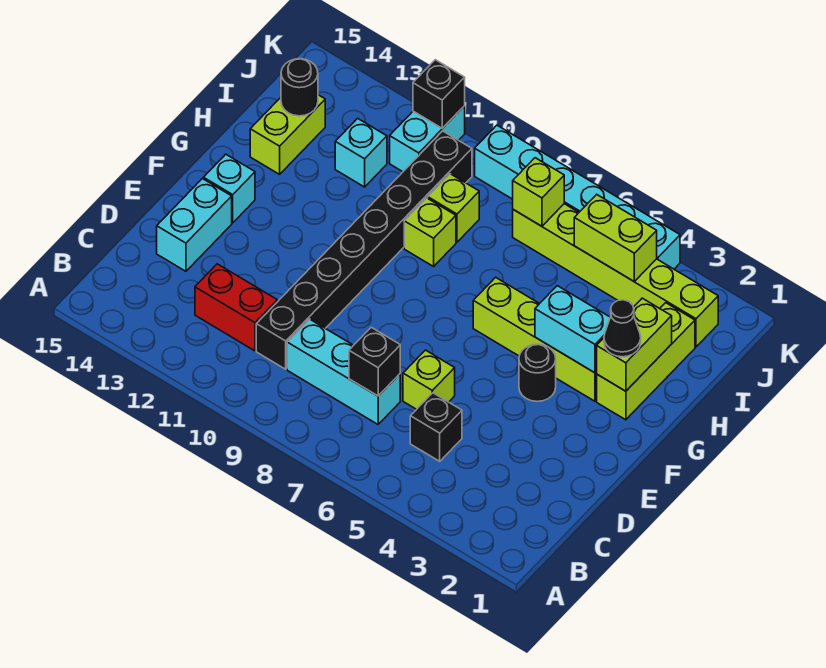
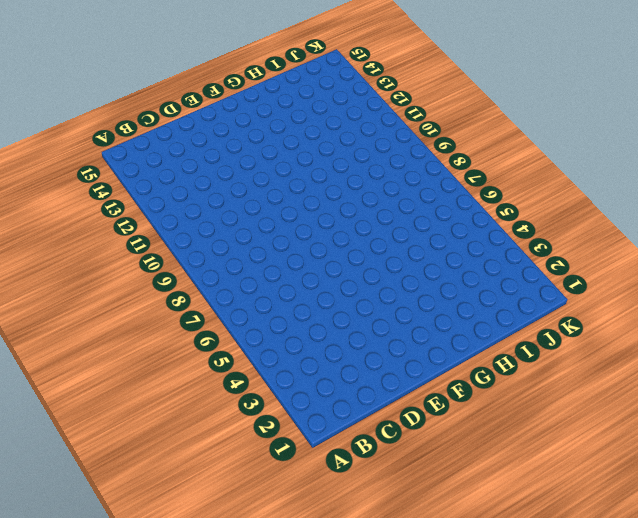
none -> black 1x1 brick [410,393,462,461]
none -> cyan 1x3 brick [287,319,400,424]
none -> black 1x8 brick [256,131,472,369]

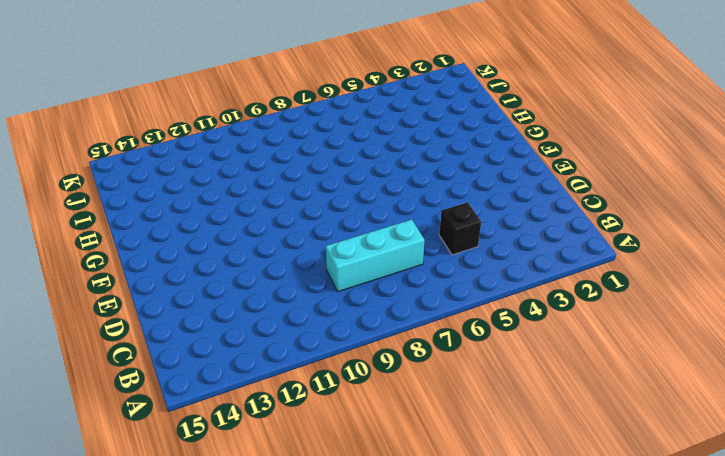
none -> black 1x8 brick [256,131,472,369]
none -> red 1x2 brick [195,264,277,351]
none -> lime 1x1 brick [403,350,455,409]

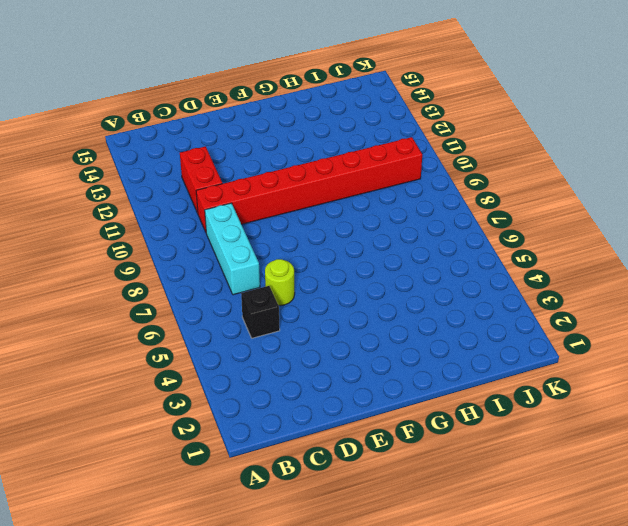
red 1x8 brick [196,137,422,232] -> black 1x8 brick [256,131,472,369]
lime 1x1 round brick [265,259,295,306] -> lime 1x1 brick [403,350,455,409]
none -> cyan 1x2 brick [157,179,232,271]
none -> black 1x1 round brick [519,344,556,401]
none -> cyan 1x1 brick [203,154,255,223]

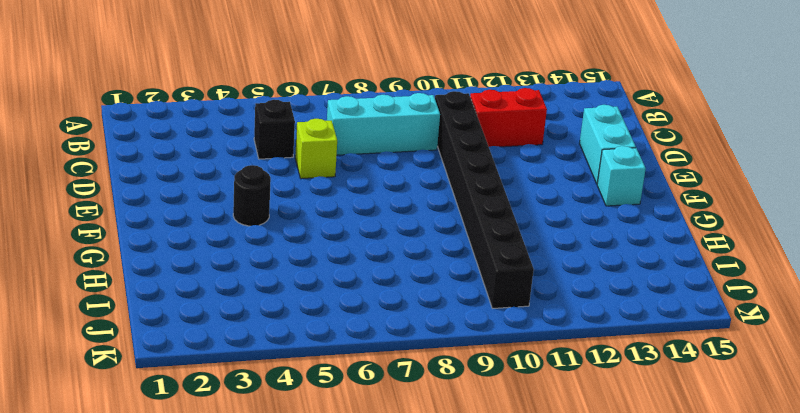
none -> lime 1x3 brick [597,303,695,420]
none -> lime 1x4 brick [473,277,597,401]
none -> lime 1x1 brick [404,198,456,266]

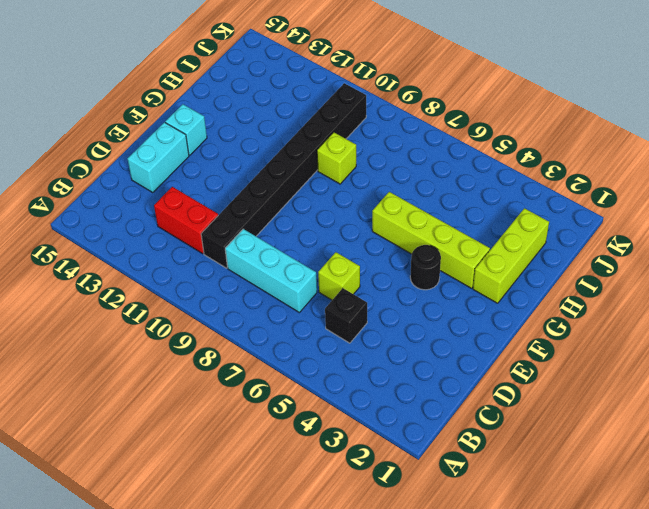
none -> lime 1x2 brick [250,95,325,174]
none -> lime 1x1 brick [428,174,479,242]
none -> cyan 1x1 brick [335,118,387,187]

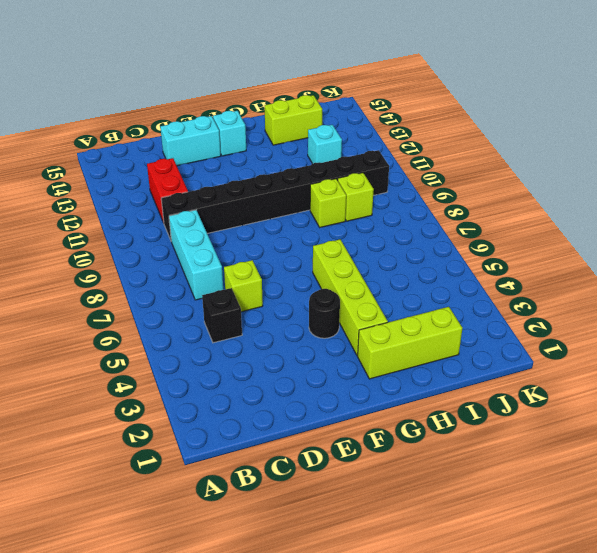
none -> lime 1x6 brick [513,204,718,347]
none -> cyan 1x2 brick [390,106,465,172]
none -> cyan 1x6 brick [475,125,680,269]

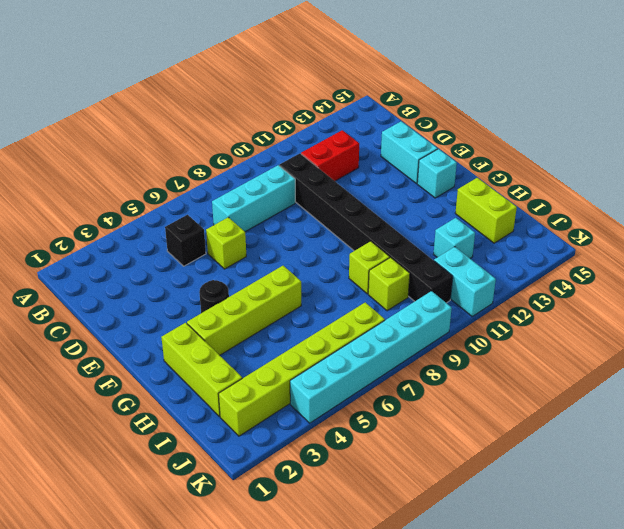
none -> black 1x1 brick [349,327,400,396]
none -> lime 1x2 brick [596,298,672,391]
none -> cyan 1x2 brick [535,286,610,373]

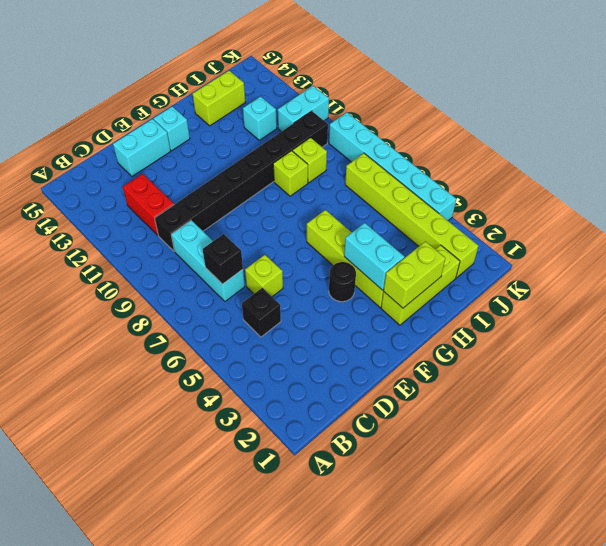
none -> black 1x1 round brick [281,59,318,116]
none -> lime 1x2 brick [574,194,657,281]
none -> lime 1x1 brick [513,158,564,226]

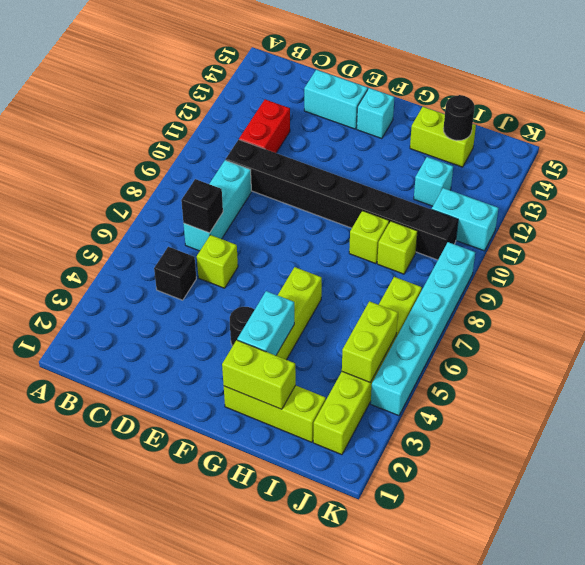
none -> lime 1x1 brick [513,158,564,226]
none -> black 1x1 brick [413,60,465,128]
none -> black 1x1 cone [604,300,641,357]

